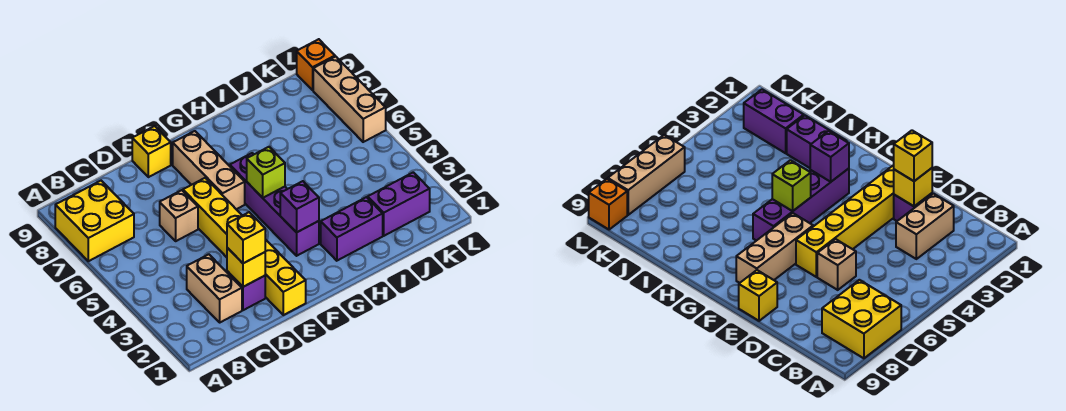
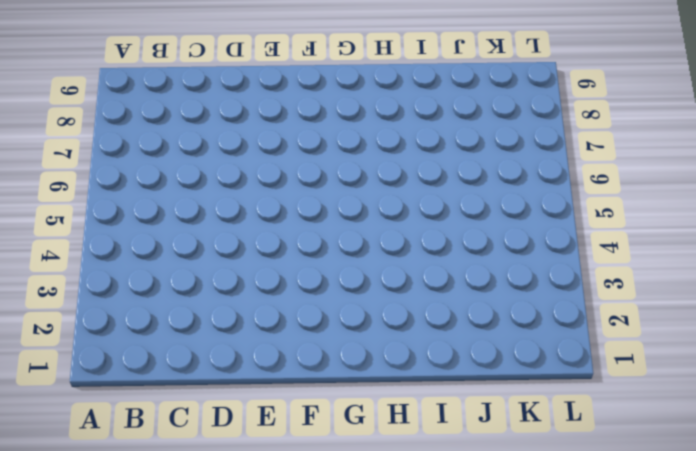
none -> yellow 2x2 brick [55,181,134,261]
none -> tan 1x2 brick [187,254,242,322]
none -> purple 1x1 brick [227,271,265,310]

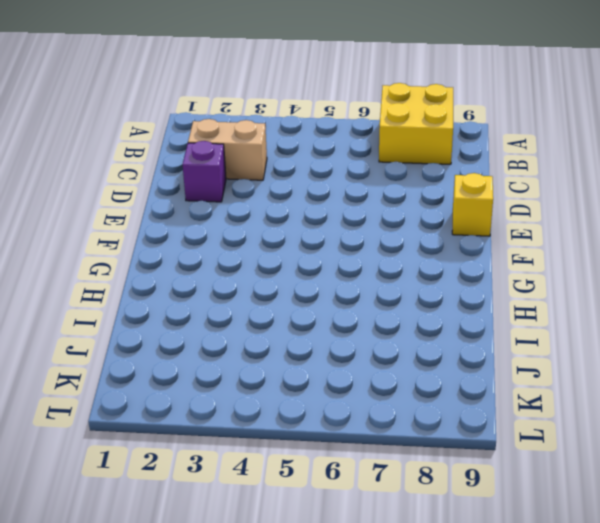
none -> tan 1x1 brick [160,190,198,241]
none -> yellow 1x6 brick [183,178,306,315]
none -> tan 1x3 brick [173,131,245,209]

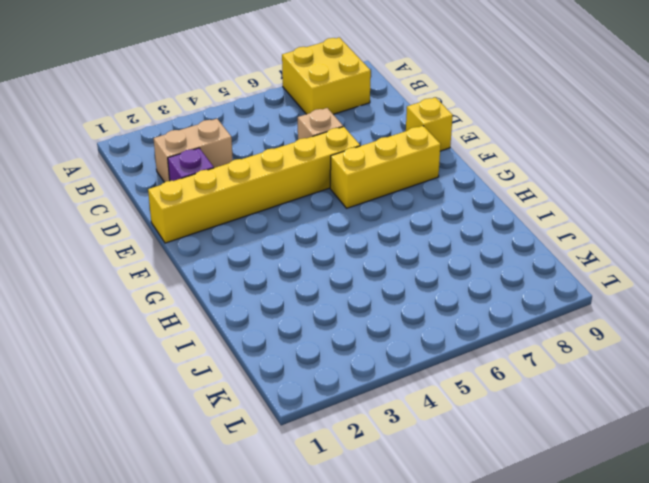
yellow 1x3 brick [330,126,441,208] -> tan 1x3 brick [173,131,245,209]
none -> purple 1x4 brick [230,153,319,256]
none -> purple 1x2 brick [321,197,383,261]
none -> purple 1x2 brick [368,172,430,236]

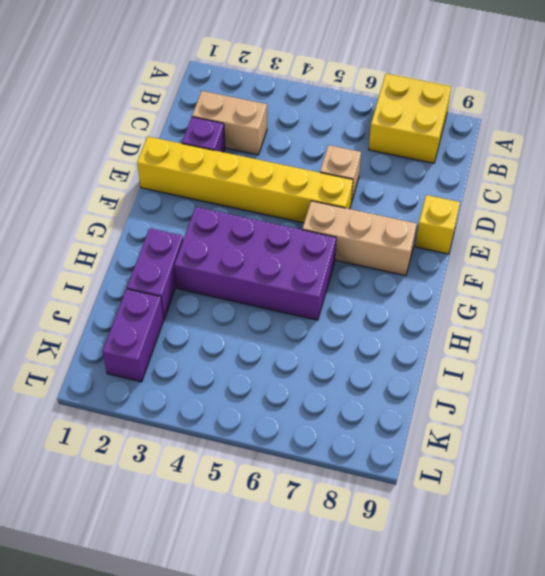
purple 2x4 brick [174,207,336,320] -> purple 1x4 brick [230,153,319,256]
none -> tan 1x3 brick [313,56,386,142]
none -> orange 1x1 brick [297,39,335,90]
none -> yellow 1x1 brick [227,248,265,287]

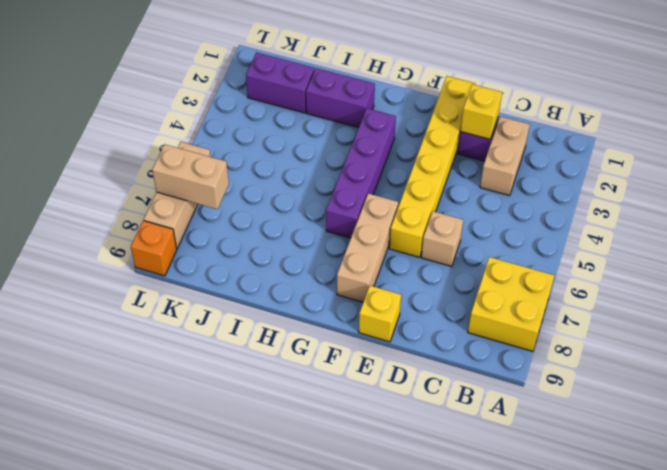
tan 1x2 brick [152,144,229,209] -> none
none -> purple 1x1 brick [280,181,319,233]
none -> lime 1x1 brick [247,147,285,198]
none -> yellow 1x1 brick [227,212,265,263]

